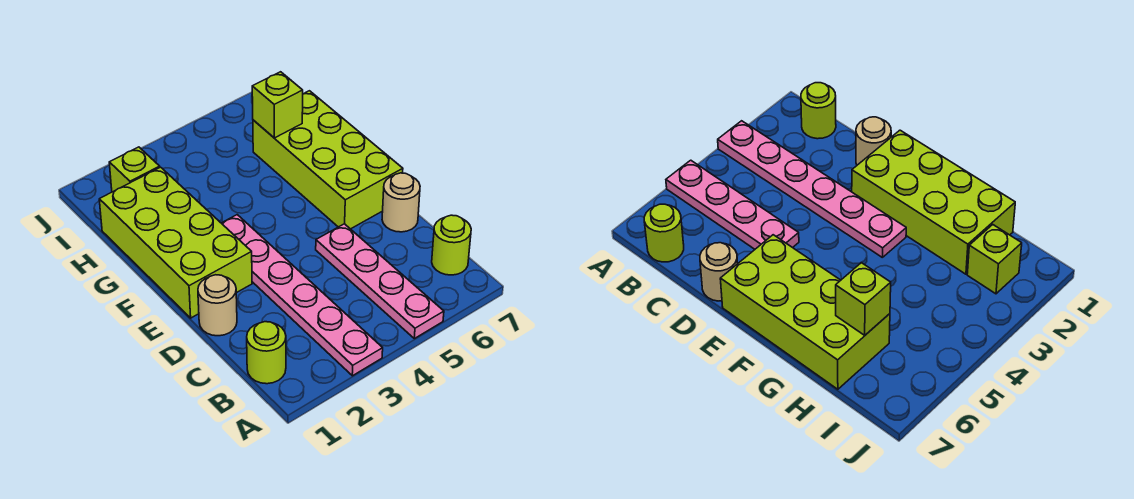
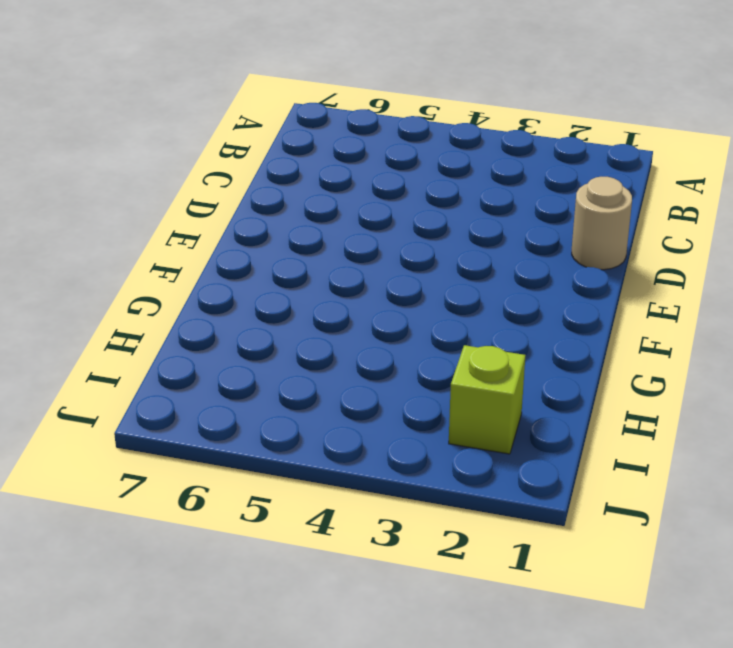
none -> pink 1x6 plate [222,215,383,376]
none -> pink 1x4 plate [316,224,444,339]

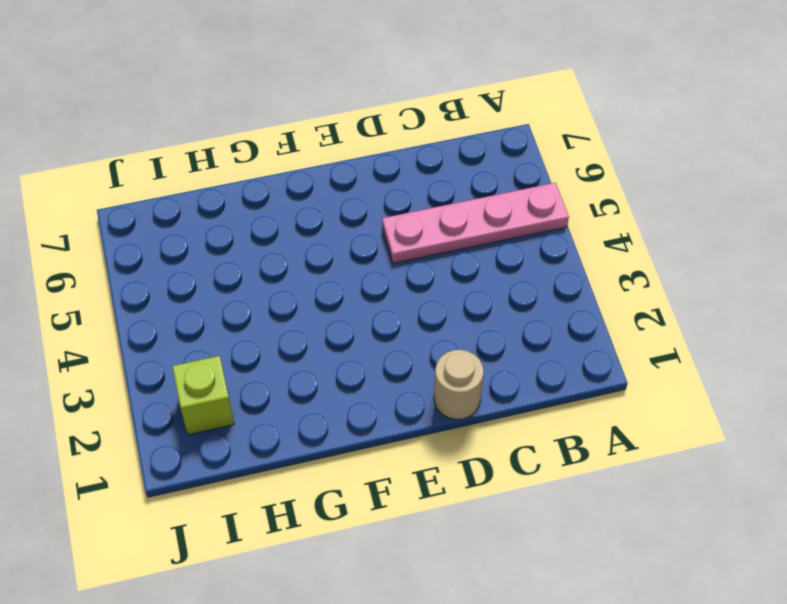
none -> pink 1x6 plate [222,215,383,376]
none -> lime 1x1 round brick [247,322,286,384]

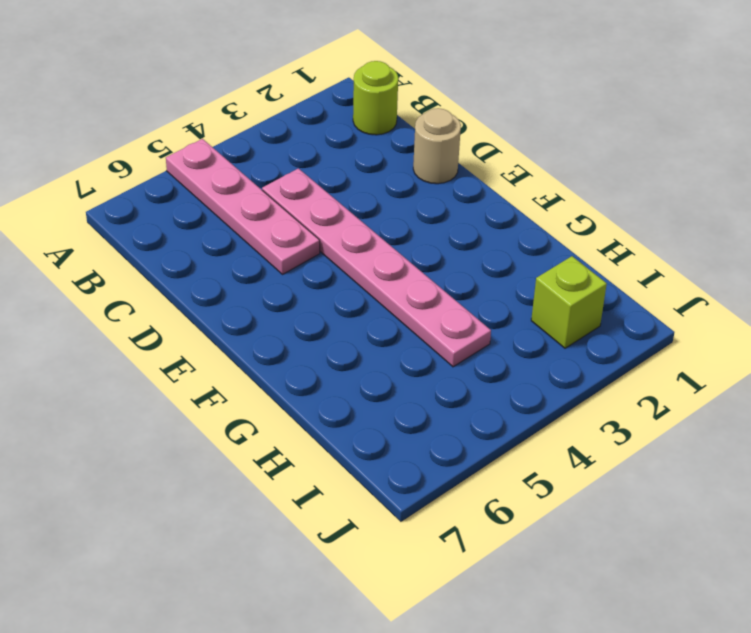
pink 1x6 plate [262,168,491,367] -> pink 1x6 plate moved to [222,215,383,376]
none -> lime 1x1 round brick [432,215,471,275]
none -> tan 1x1 round brick [382,173,420,232]

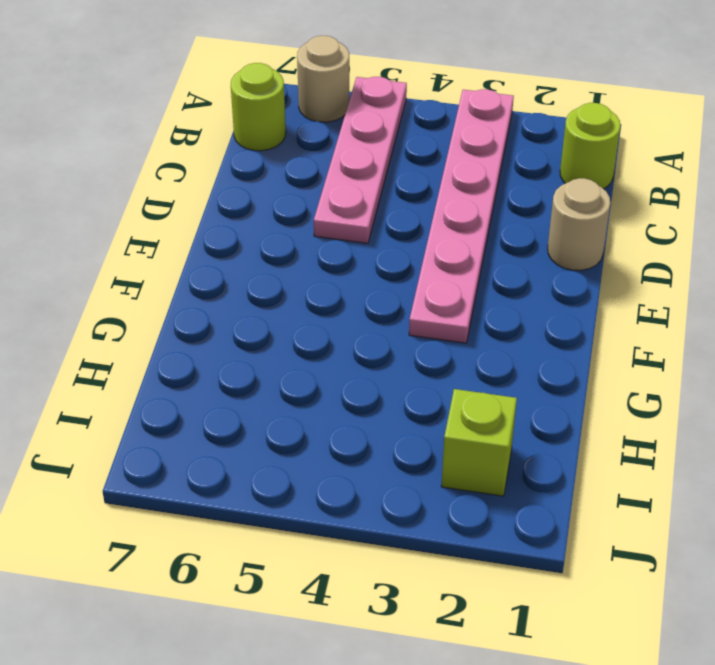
tan 1x1 round brick [297,36,349,122] -> tan 1x1 round brick moved to [382,173,420,232]
none -> lime 2x4 brick [99,167,252,318]
none -> lime 2x4 brick [253,91,403,229]

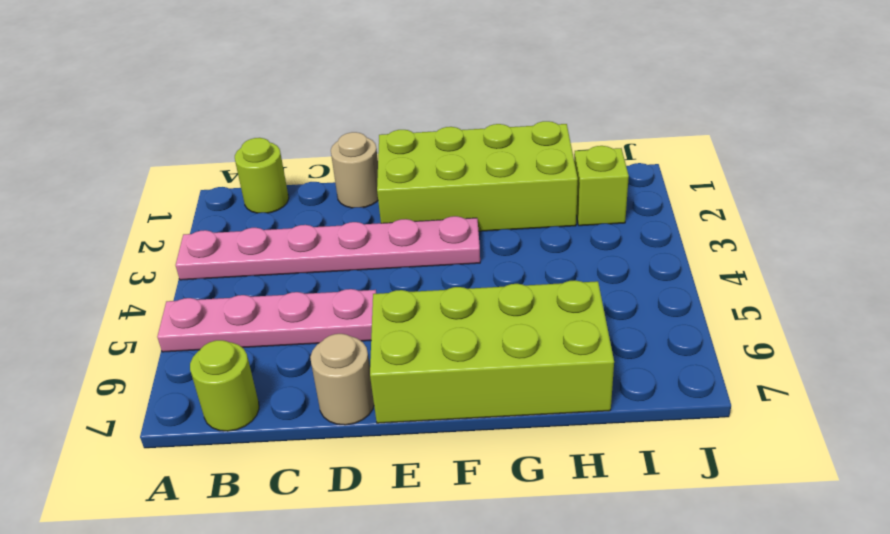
none -> lime 1x1 brick [252,72,303,138]

